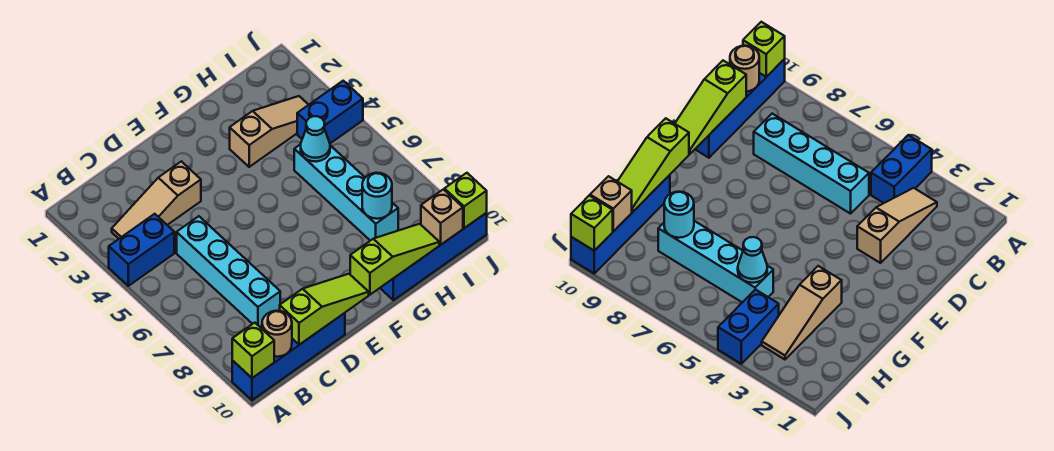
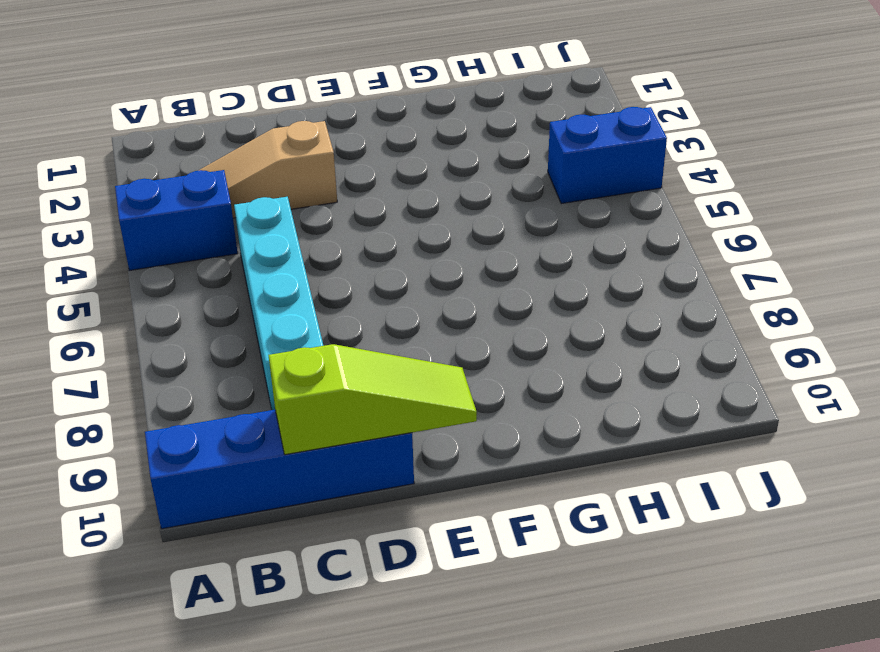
none -> tan 1x3 slope [230,96,308,167]
none -> blue 1x4 brick [380,213,487,300]
none -> cyan 1x4 brick [294,144,398,241]

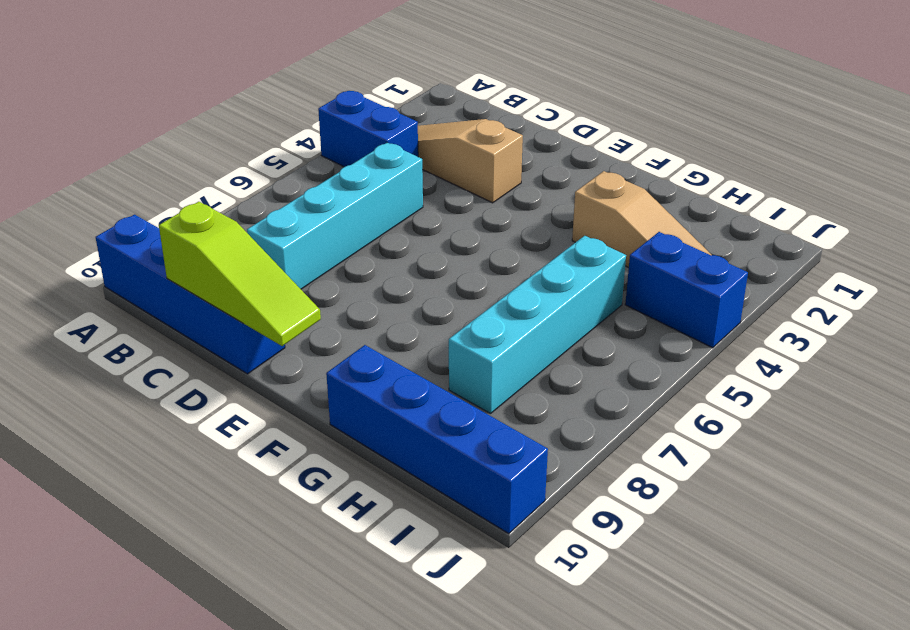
none -> lime 1x1 brick [232,323,274,378]
none -> tan 1x1 round brick [262,311,292,357]
none -> lime 1x3 slope [350,224,439,295]

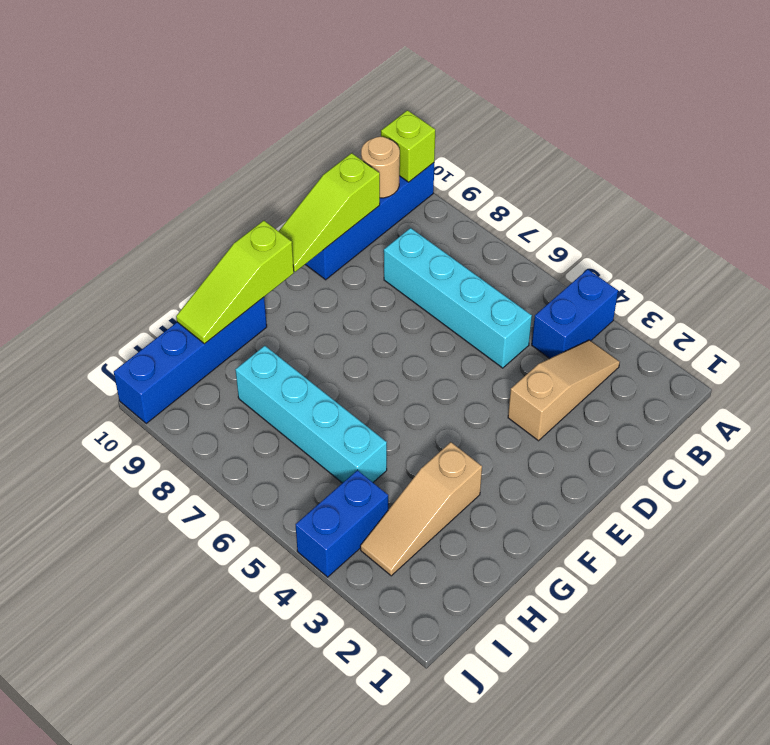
none -> cyan 1x1 cone [301,116,330,162]
none -> cyan 1x1 round brick [362,173,392,219]
none -> tan 1x1 brick [421,189,463,245]

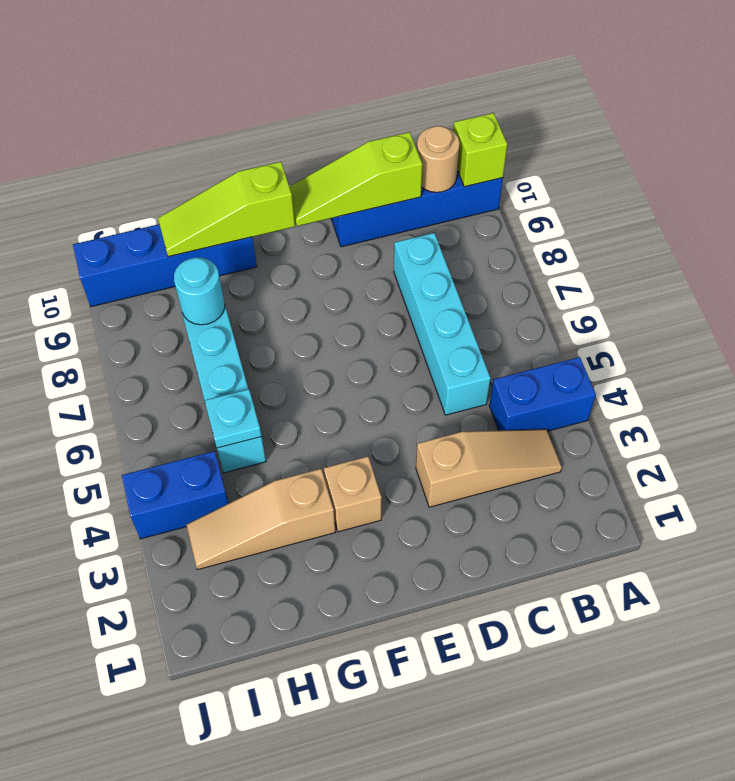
tan 1x1 brick [324,456,382,532] -> tan 1x1 brick moved to [421,189,463,245]
cyan 1x1 plate [205,389,262,448] -> cyan 1x1 cone [301,116,330,162]
none -> lime 1x1 brick [444,173,487,228]

